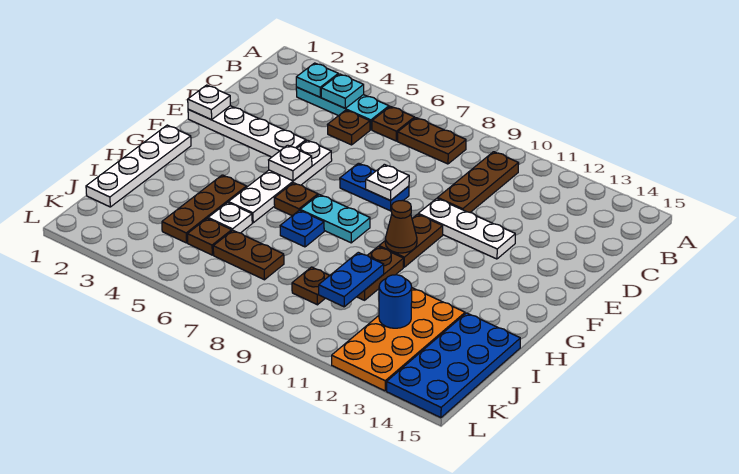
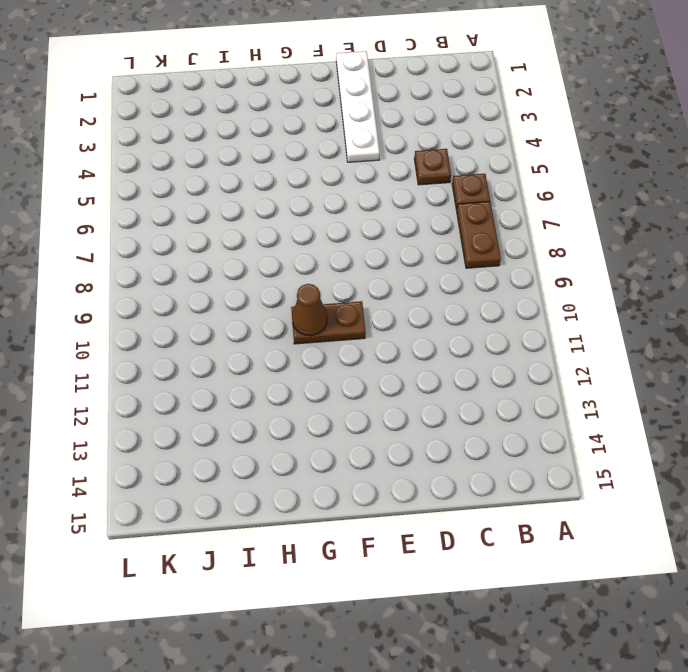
none -> cyan 1x3 plate [296,87,389,130]
none -> brown 1x3 plate [438,152,519,212]
none -> white 1x4 plate [229,140,332,223]
none -> blue 1x2 plate [340,163,409,211]

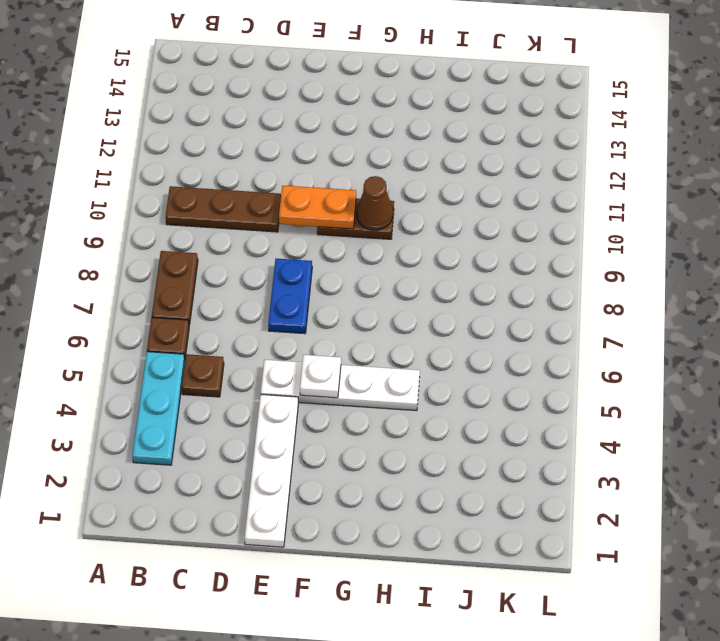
orange 1x2 plate [279,186,356,229] -> none
none -> white 1x3 plate [418,198,515,259]
none -> white 1x4 plate [86,125,191,207]
none -> brown 1x1 plate [274,183,318,216]
none -> cyan 1x2 plate [300,195,370,243]

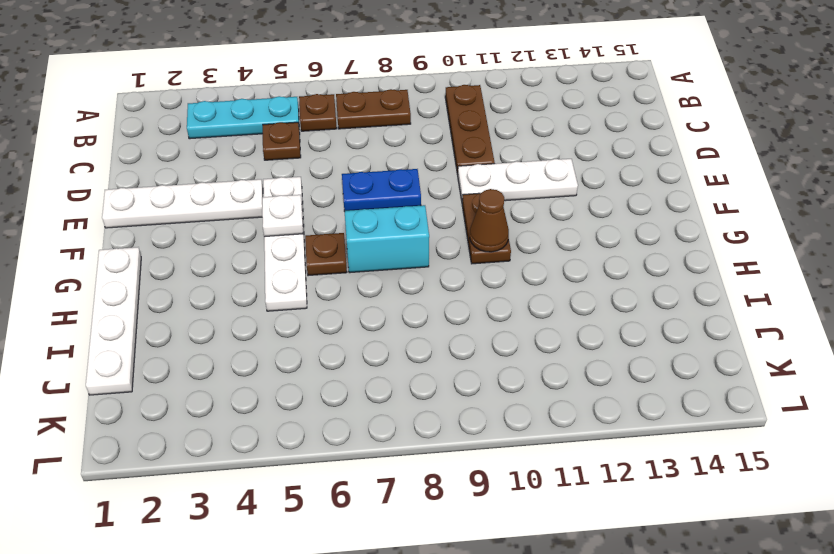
cyan 1x2 brick [344,205,429,273] -> cyan 1x2 plate [300,195,370,243]
none -> brown 1x3 plate [162,175,247,243]
none -> blue 1x1 plate [280,210,324,247]
none -> brown 1x2 plate [357,247,404,300]
none -> white 1x1 plate [208,202,252,233]

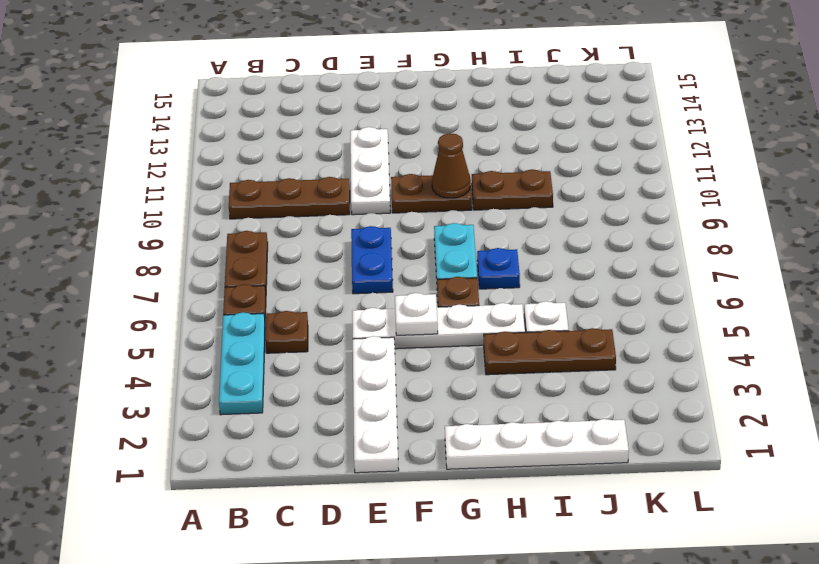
none -> orange 2x4 plate [332,288,465,391]
none -> blue 2x4 plate [387,313,520,418]
none -> brown 1x1 plate [188,218,232,255]
none -> brown 1x2 plate [213,231,284,280]

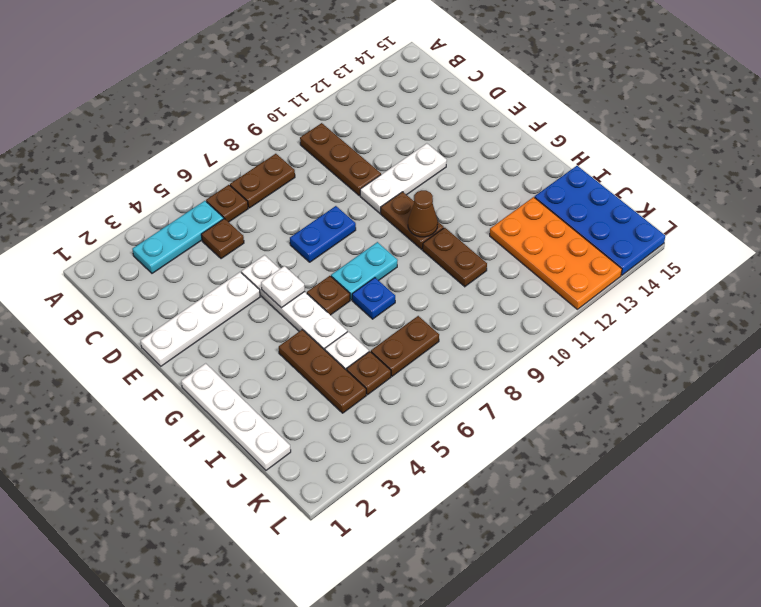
none -> brown 1x1 plate [292,267,329,305]
none -> cyan 1x1 plate [296,63,338,97]
none -> cyan 1x1 plate [321,74,364,108]
none -> white 1x1 plate [188,85,230,120]

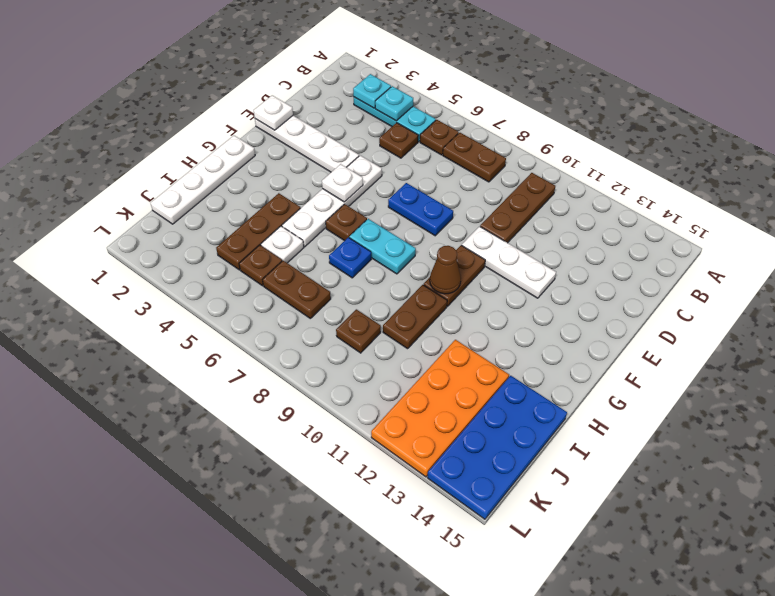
none -> white 1x1 plate [366,164,409,201]
none -> blue 1x2 plate [319,252,384,307]
none -> blue 1x1 round brick [379,275,412,328]

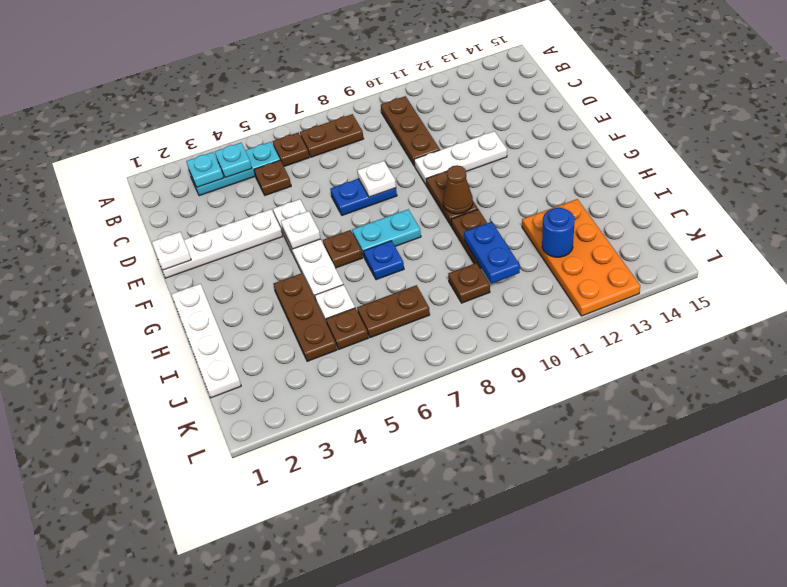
none -> blue 2x4 plate [387,313,520,418]

